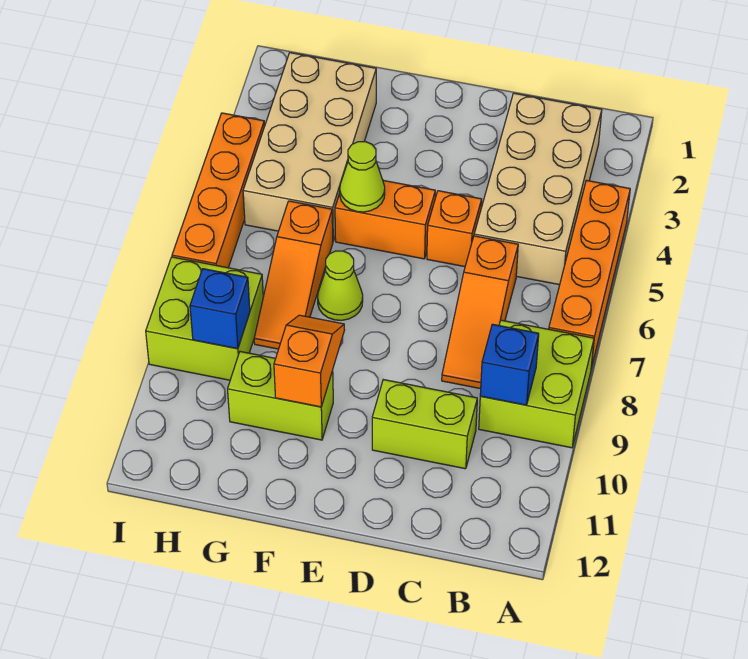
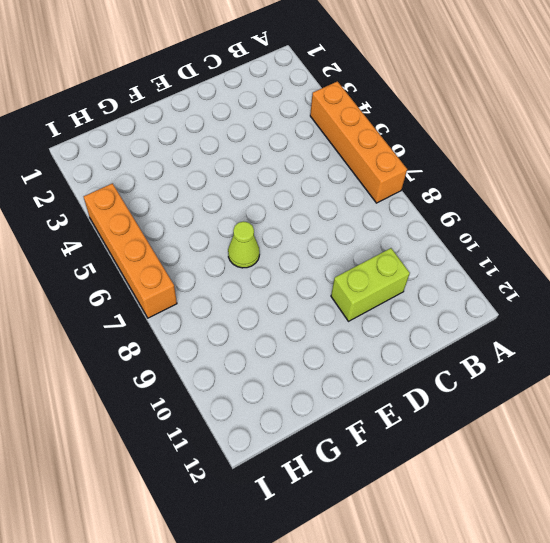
none -> lime 2x2 brick [479,320,594,448]
none -> tan 2x4 brick [474,93,602,285]
none -> orange 1x3 slope [442,236,518,389]

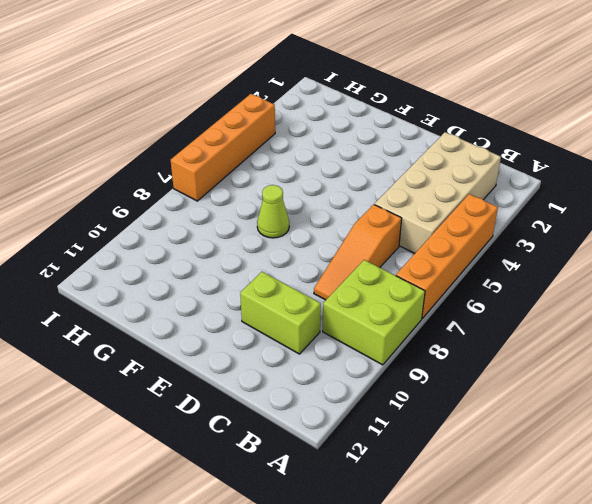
none -> orange 1x1 brick [427,191,482,267]
none -> orange 1x2 brick [335,180,435,259]
none -> lime 1x2 brick [228,352,333,440]

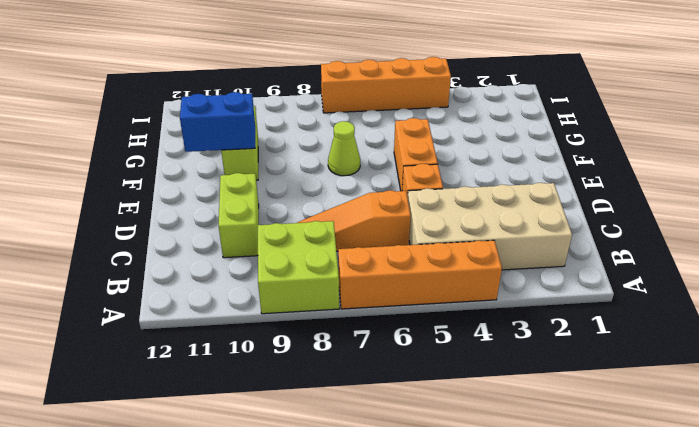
blue 1x2 brick [180,92,255,152] -> orange 1x2 slope [274,315,344,407]
none -> tan 2x4 brick [243,53,376,241]
none -> orange 1x3 slope [254,201,333,349]
none -> lime 2x2 brick [146,257,263,380]

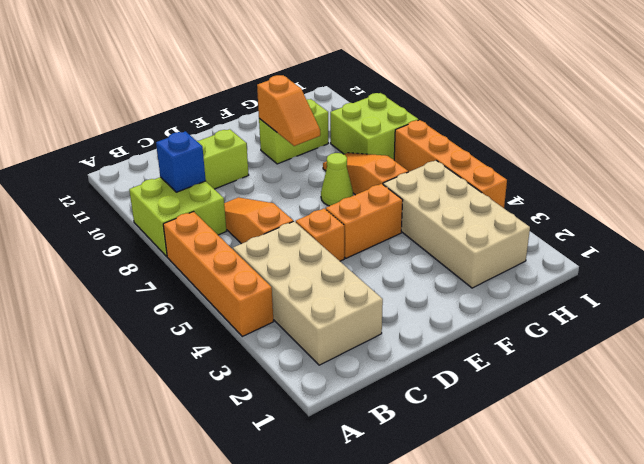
none -> lime 1x1 cone [340,142,385,212]
none -> blue 1x1 brick [190,269,250,349]

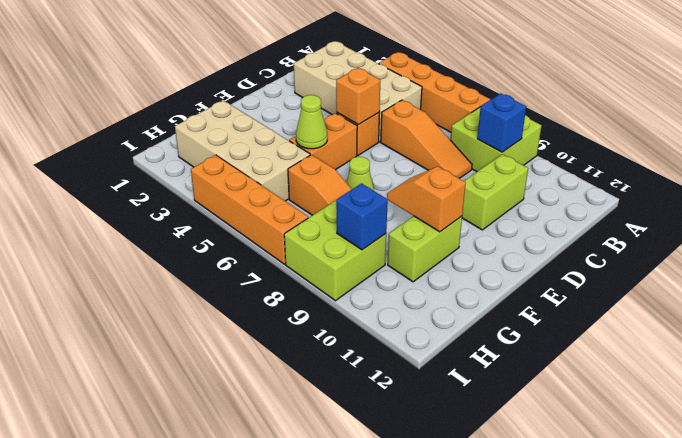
orange 1x1 brick [336,68,380,125] -> none

